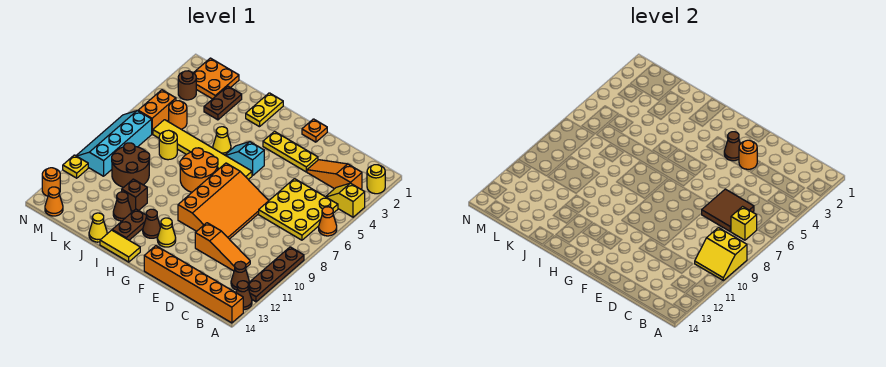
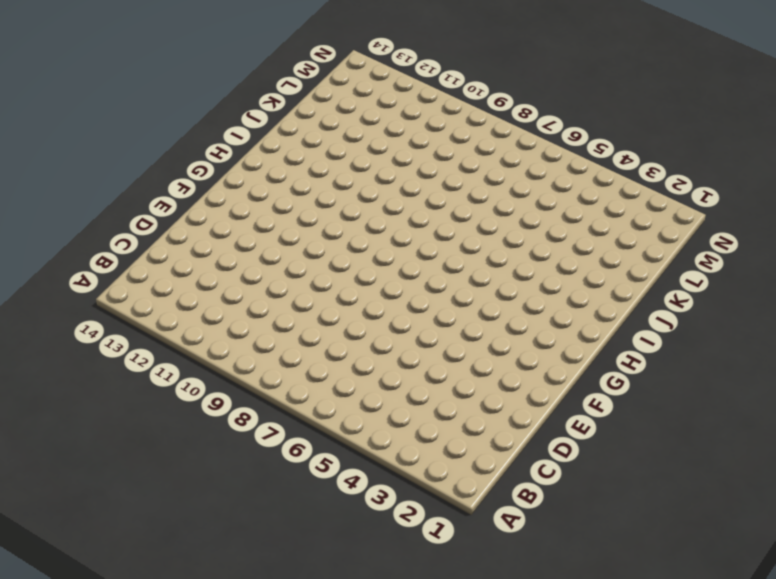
none -> yellow 1x1 round brick [367,165,385,194]
none -> yellow 1x2 slope [326,183,365,217]
none -> orange 1x1 cone [319,207,337,236]
none -> brown 1x4 plate [248,247,304,302]

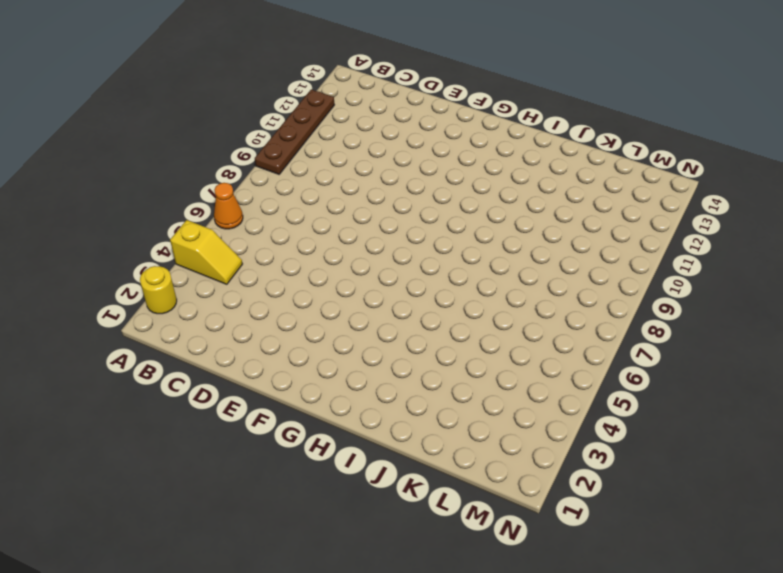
none -> brown 1x1 cone [236,281,252,310]
none -> orange 1x6 brick [144,246,243,323]
none -> orange 1x3 slope [307,160,362,189]
none -> yellow 3x3 plate [259,179,338,240]

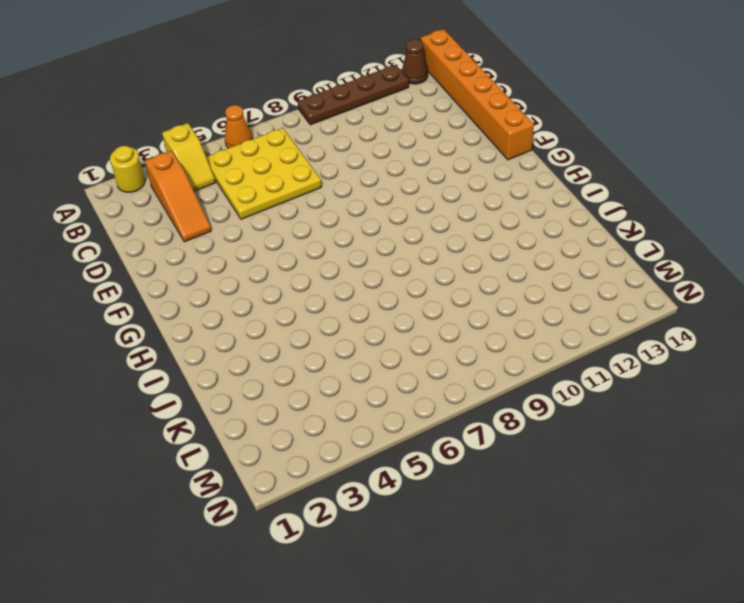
none -> brown 1x1 cone [231,261,249,290]
none -> orange 1x3 slope [195,223,250,271]
none -> yellow 1x3 plate [263,132,318,172]
none -> orange 3x4 slope [178,163,269,239]

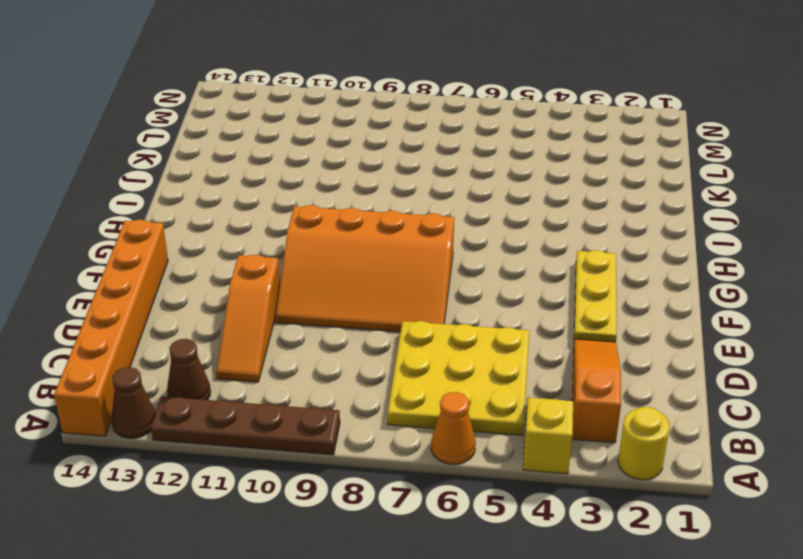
none -> orange 1x1 plate [302,119,327,142]
none -> cyan 1x2 slope [225,142,264,176]
none -> yellow 1x6 tile [153,120,252,180]
none -> yellow 1x1 cone [157,218,176,247]

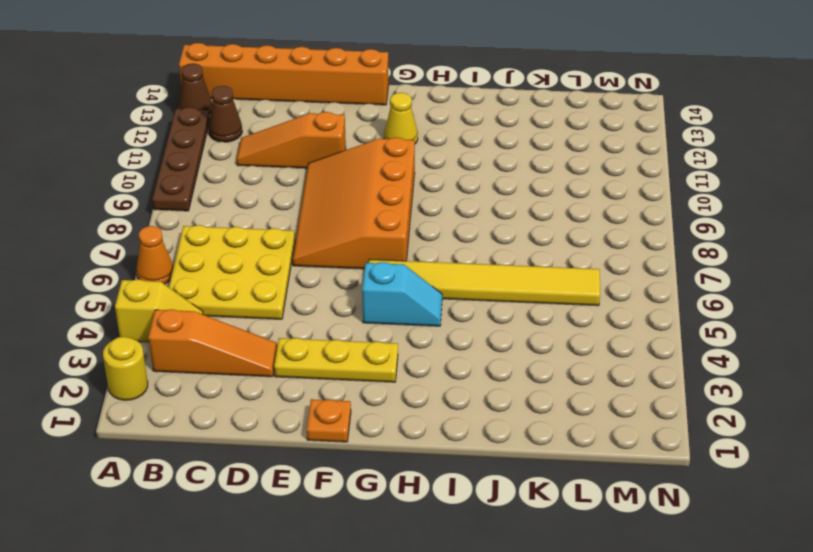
none -> orange 2x2 round brick [180,148,218,192]
none -> brown 1x1 cone [143,209,161,238]
none -> yellow 1x2 tile [100,230,140,262]
none -> yellow 1x2 plate [246,93,283,127]

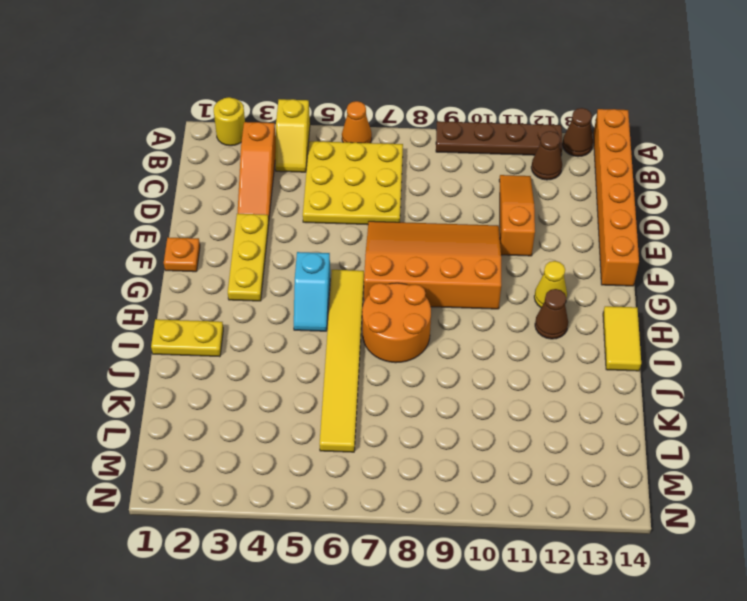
none -> yellow 1x1 cone [213,127,231,155]
none -> brown 1x2 plate [112,209,146,240]
none -> brown 1x1 brick [122,179,147,211]
none -> brown 1x1 cone [113,192,131,221]

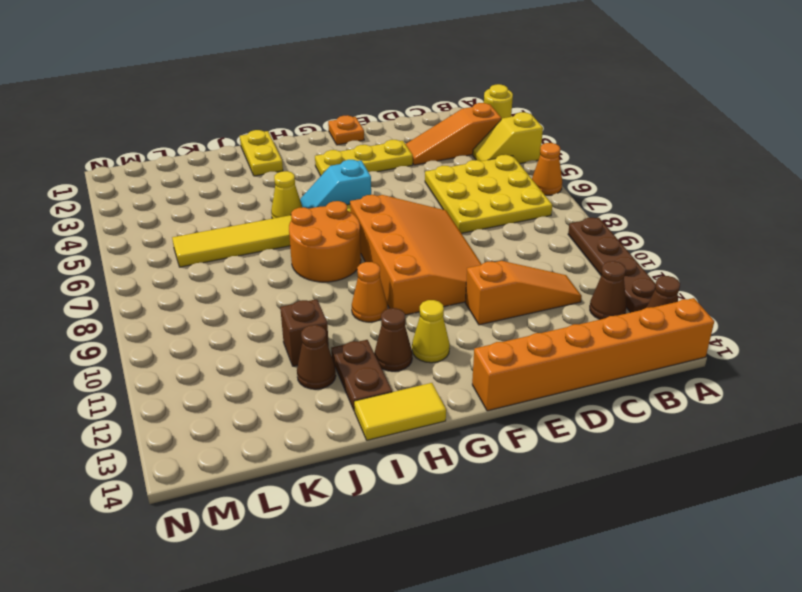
orange 1x1 cone [352,262,388,322] -> orange 1x1 cone moved to [45,187,63,216]
none -> yellow 1x1 cone [89,213,107,242]
none -> brown 1x2 plate [204,86,242,120]
none -> yellow 1x1 round brick [159,130,177,160]
none -> brown 2x2 round brick [112,143,150,187]

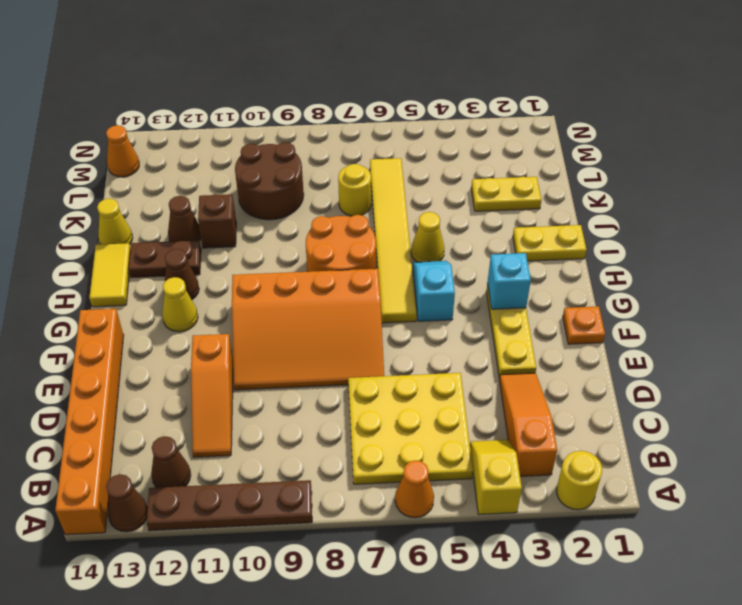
cyan 1x1 brick [488,253,531,309] -> none
yellow 1x2 plate [471,177,541,211] -> brown 1x2 plate [204,86,242,120]
none -> orange 2x2 plate [194,58,239,99]
none -> orange 1x1 round brick [169,101,187,129]
none -> brown 1x1 round brick [178,71,196,100]
none -> orange 1x2 brick [138,90,176,134]

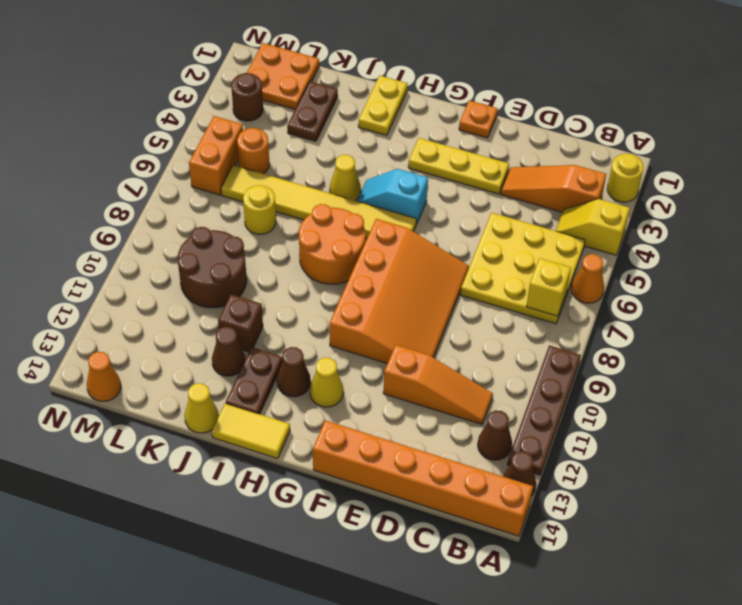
none -> cyan 2x4 slope [76,111,152,176]
none -> yellow 1x1 plate [63,155,88,178]
none -> orange 1x1 round brick [42,168,60,196]
none -> yellow 2x2 slope [695,228,747,280]

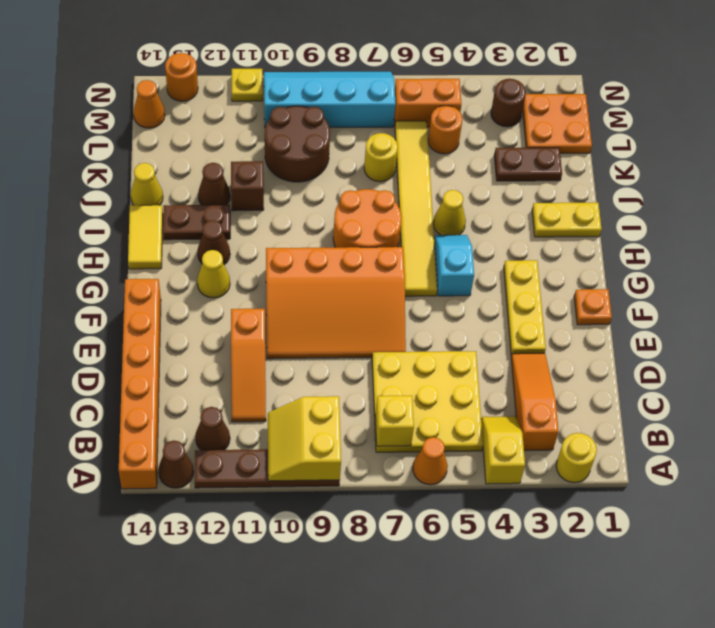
none -> brown 2x2 tile [701,189,754,232]
none -> orange 1x1 round brick [739,140,757,169]
none -> brown 1x1 cone [724,132,740,161]

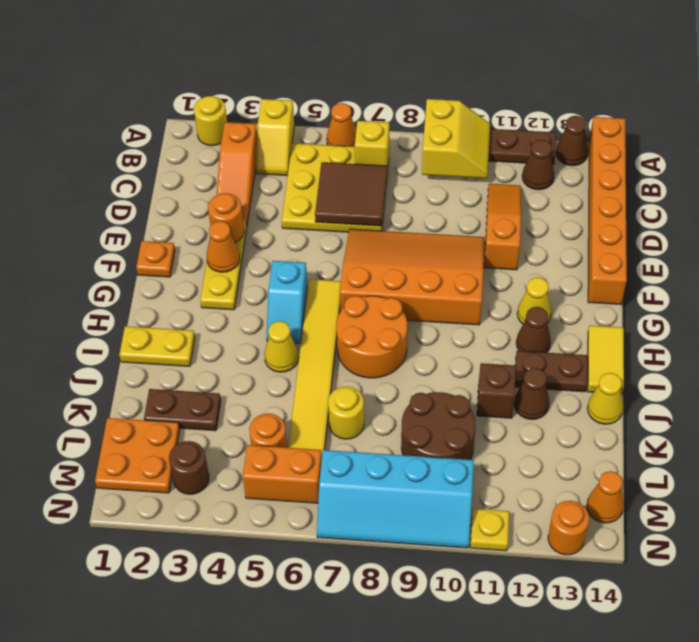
orange 1x1 cone [207,221,240,272] -> brown 1x1 cone [724,132,740,161]

